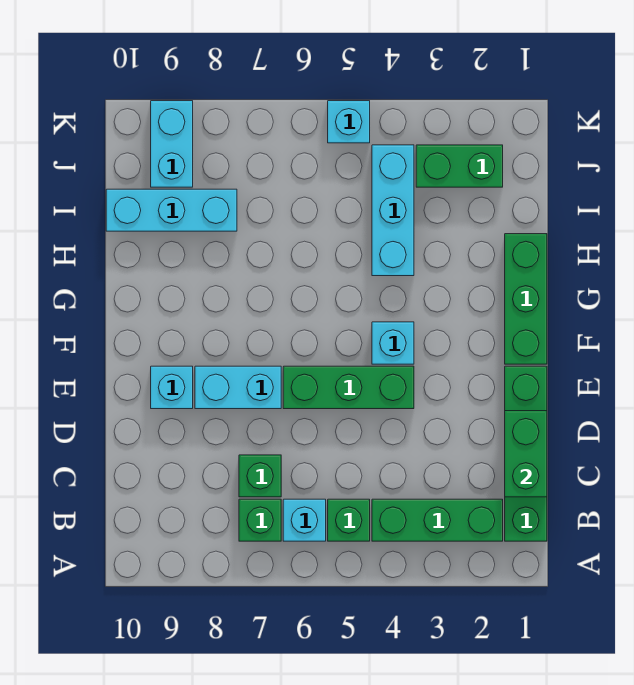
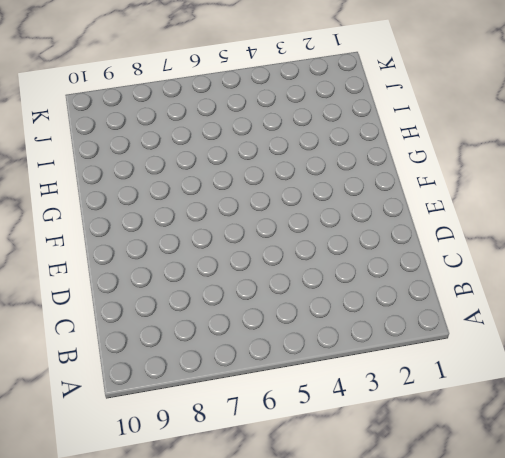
none -> green 1x4 brick [505,366,547,541]
none -> green 1x3 brick [372,499,503,541]
none -> green 1x1 brick [328,499,370,541]

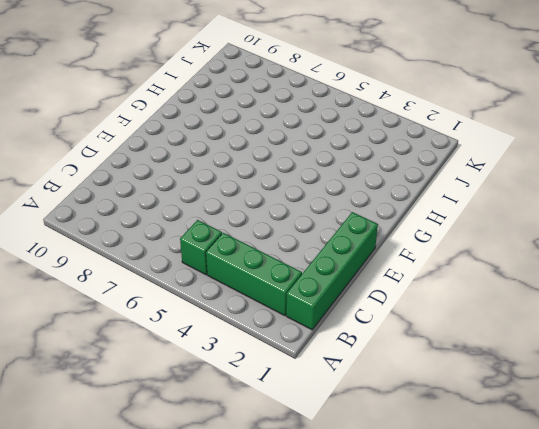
none -> cyan 1x1 brick [283,499,326,541]
none -> green 1x1 brick [239,499,281,541]
none -> green 1x1 brick [239,455,281,497]

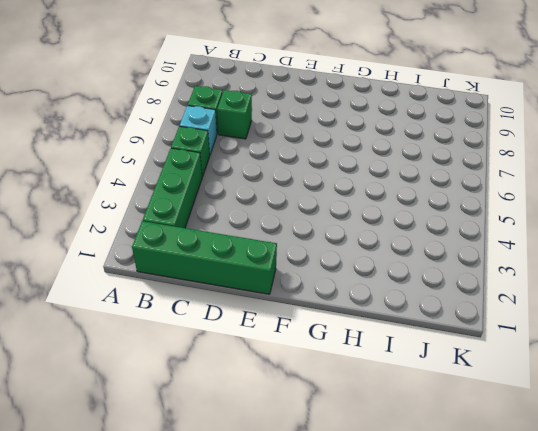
none -> green 1x3 brick [283,366,414,409]
none -> cyan 1x2 brick [195,366,281,409]
none -> cyan 1x1 brick [151,366,193,409]

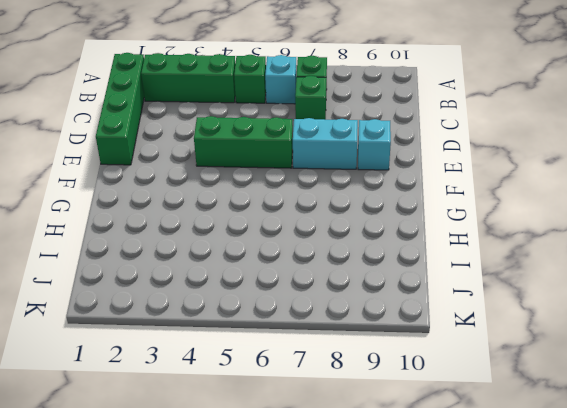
none -> green 1x3 brick [505,234,547,364]
none -> cyan 1x1 brick [372,322,414,364]
none -> cyan 1x3 brick [372,145,414,276]

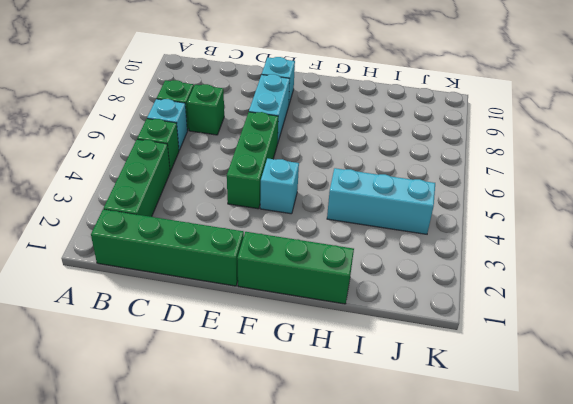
none -> cyan 1x3 brick [106,189,237,231]
none -> green 1x2 brick [416,145,503,187]
none -> cyan 1x2 brick [151,101,193,187]

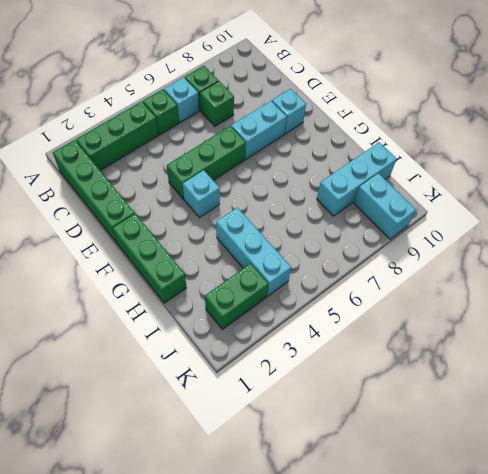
none -> cyan 1x1 brick [328,101,370,143]
none -> green 1x2 brick [505,411,547,497]

